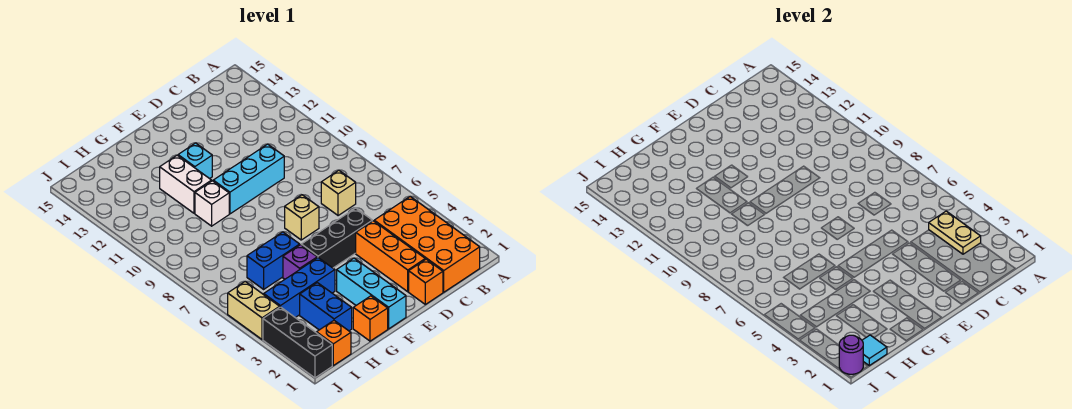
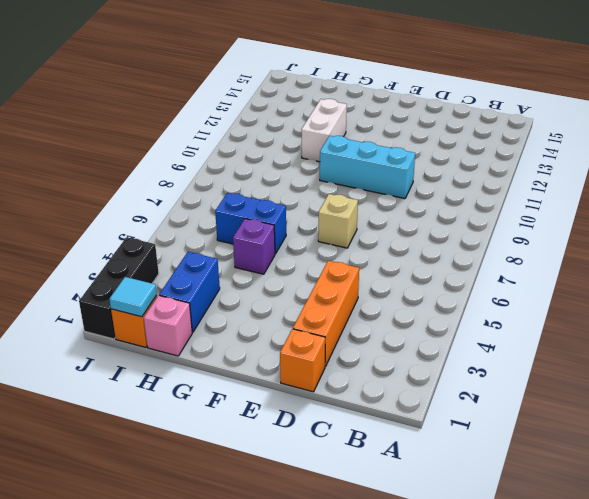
pink 1x1 brick [144,295,192,356] -> none
none -> orange 2x4 brick [374,196,480,292]
none -> tan 1x1 brick [321,170,356,216]
none -> black 1x3 brick [301,208,372,268]

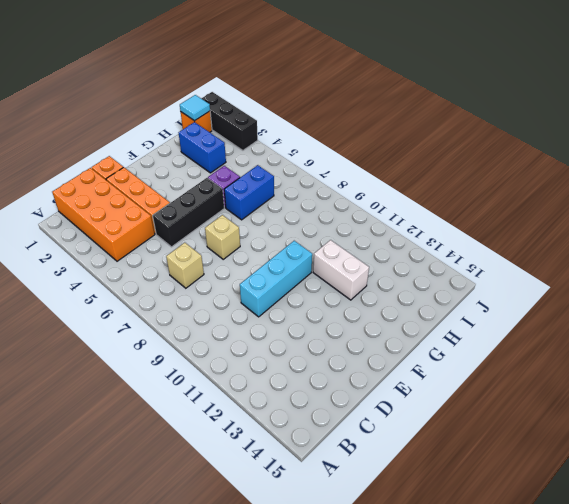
none -> cyan 1x3 brick [337,258,406,329]
none -> cyan 1x1 brick [178,143,212,179]
none -> orange 1x1 brick [353,296,388,341]

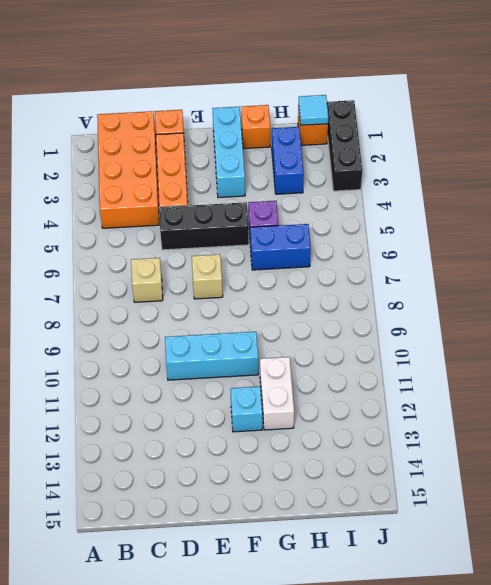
none -> blue 1x3 brick [264,258,335,318]
none -> white 1x1 brick [195,181,229,226]
none -> tan 1x2 brick [228,281,280,339]

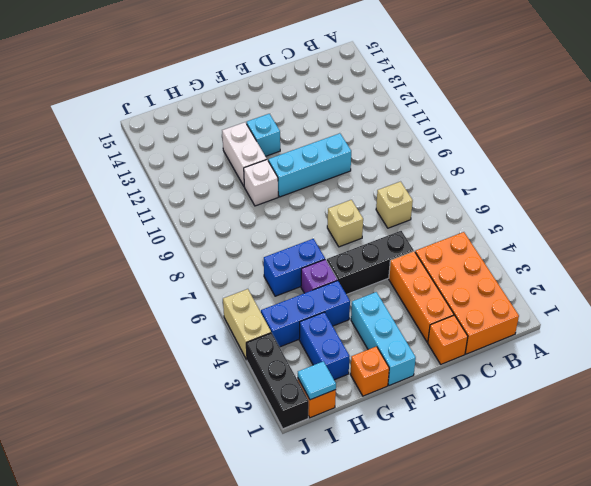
none -> tan 1x2 plate [929,211,981,254]
none -> purple 1x1 round brick [839,335,863,374]

